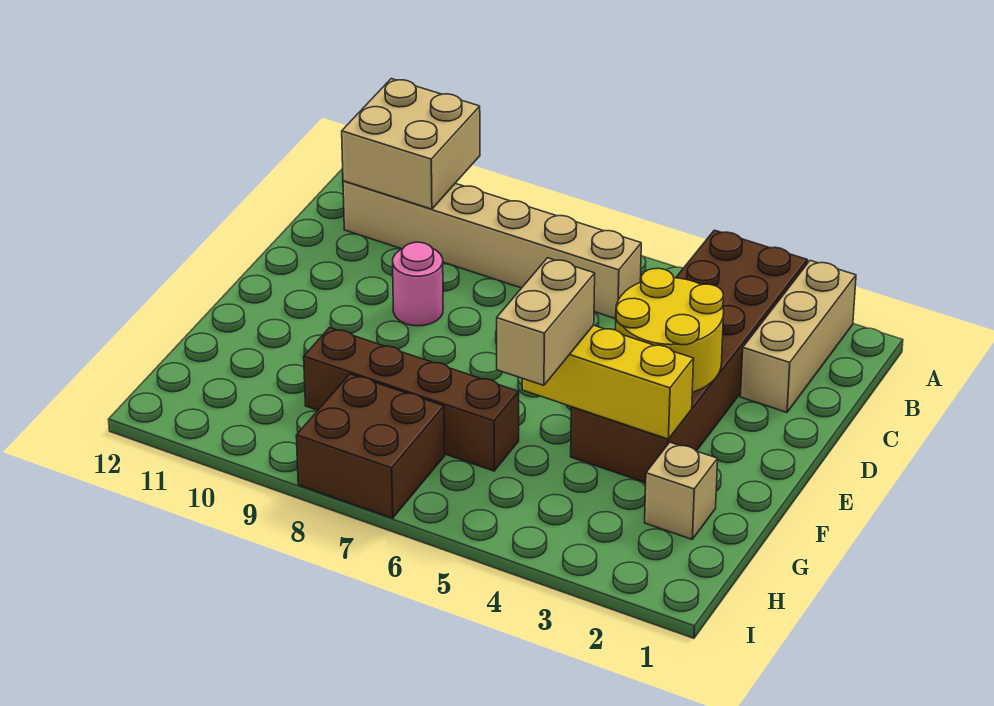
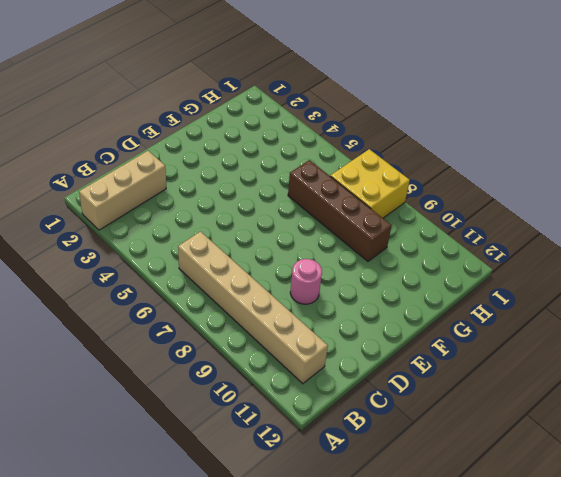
yellow 2x2 brick [330,149,410,218] -> brown 2x2 brick [296,374,445,518]
none -> brown 2x6 brick [571,230,808,483]
none -> tan 1x1 brick [645,442,718,539]

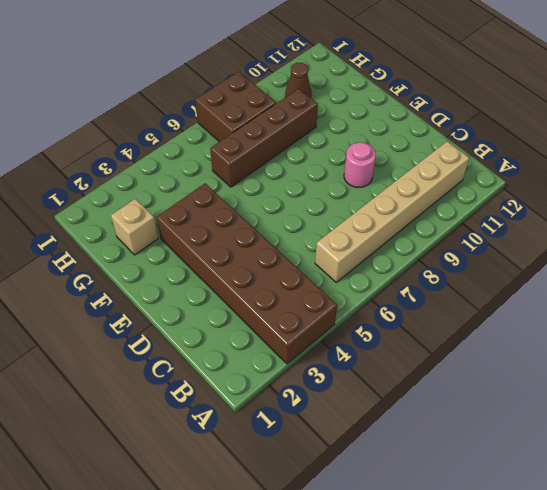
brown 1x1 cone [285,63,312,98] -> none
none -> tan 1x3 brick [740,260,856,412]
none -> tan 2x2 brick [342,79,480,209]

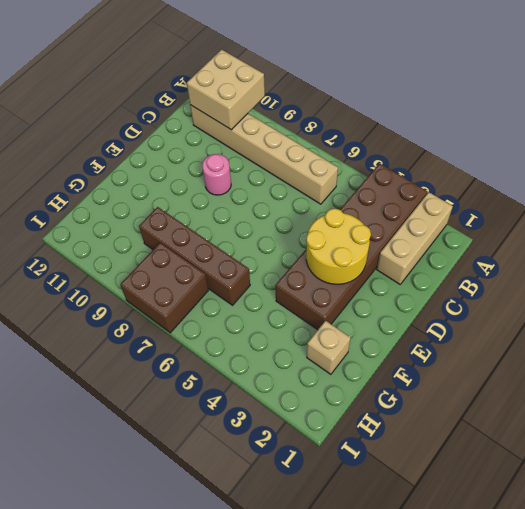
none -> yellow 1x3 brick [522,325,694,439]
none -> tan 1x2 brick [497,258,595,386]

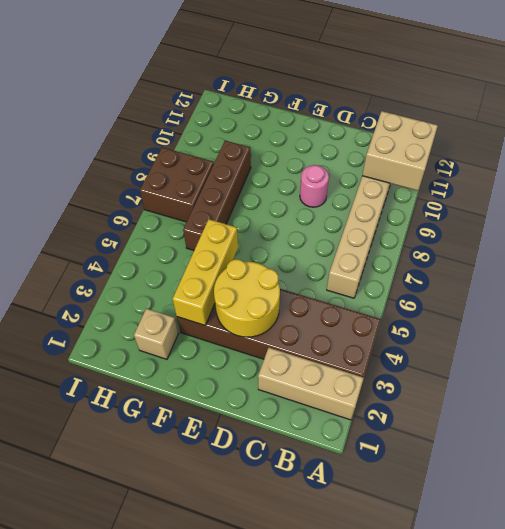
none -> tan 1x2 brick [497,258,595,386]

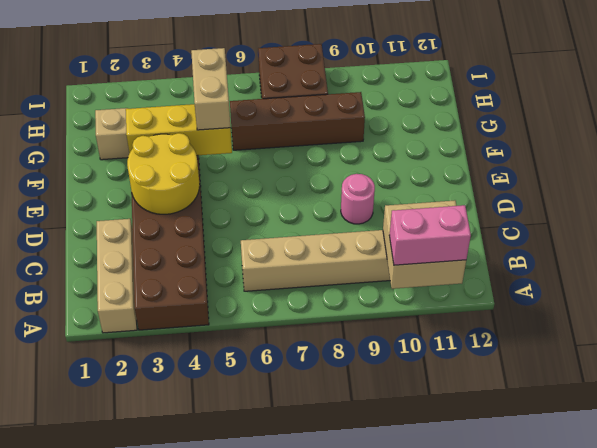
pink 1x2 brick [389,205,471,265] -> none

